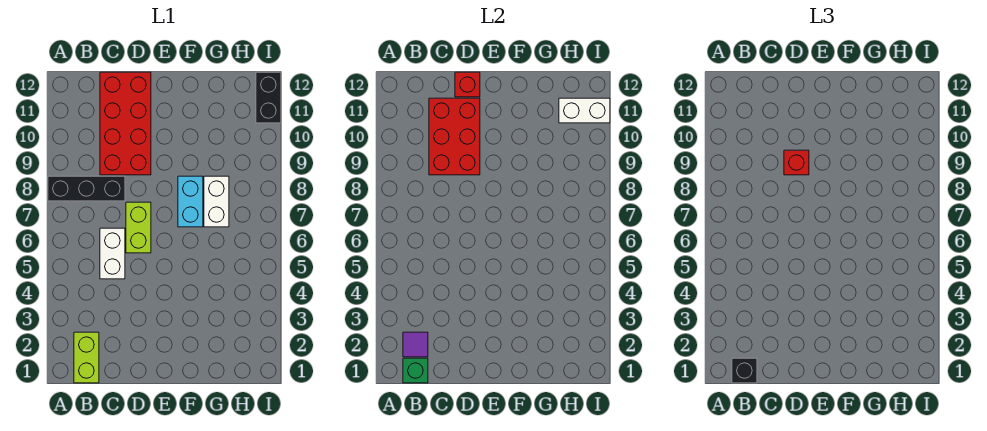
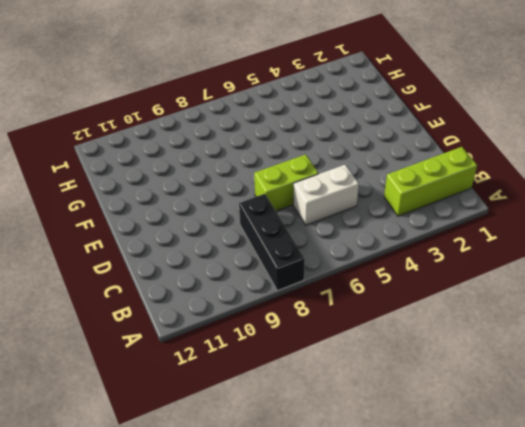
lime 1x3 brick [384,147,477,216] -> lime 1x2 brick [74,332,99,383]
none -> red 2x4 brick [100,72,151,175]
none -> cyan 1x2 brick [178,176,203,227]
none -> white 1x2 brick [204,176,229,227]

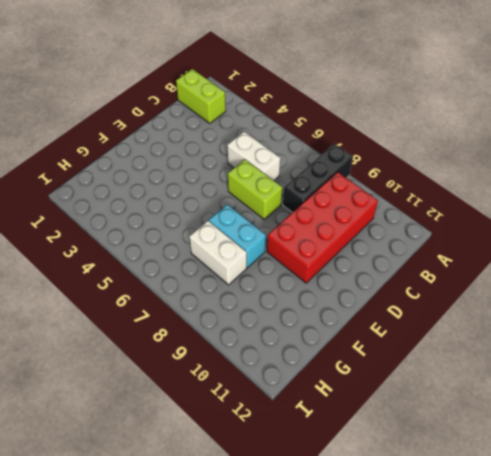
red 2x4 brick [267,172,378,283] -> red 2x4 brick turned to [100,72,151,175]
none -> black 1x2 brick [256,72,281,123]
none -> green 1x1 brick [403,358,428,383]
none -> purple 1x1 tile [403,332,428,357]

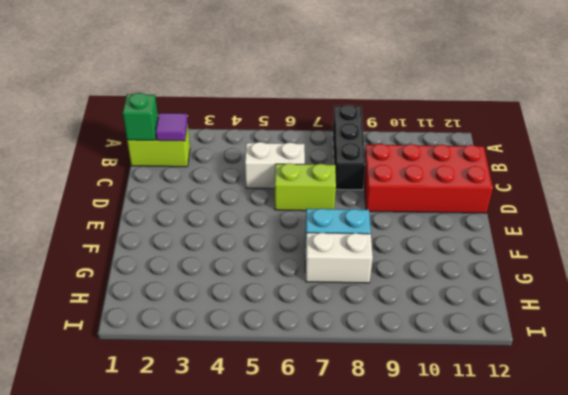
none -> black 1x2 brick [256,72,281,123]
none -> red 2x3 brick [429,98,480,175]
none -> red 1x1 brick [455,72,480,97]

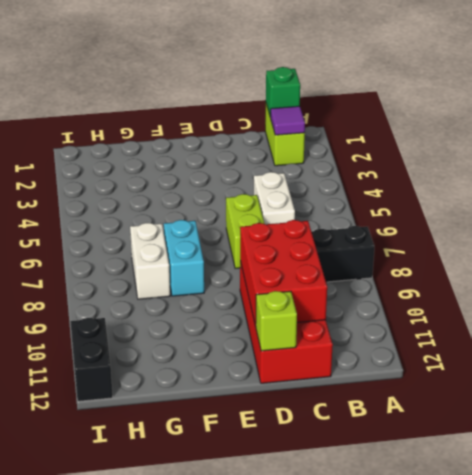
lime 1x1 brick [256,291,297,351] -> red 1x1 brick [455,72,480,97]
none -> white 1x2 brick [559,98,610,123]
none -> black 1x1 brick [732,358,757,383]
none -> red 1x1 brick [784,150,809,175]

